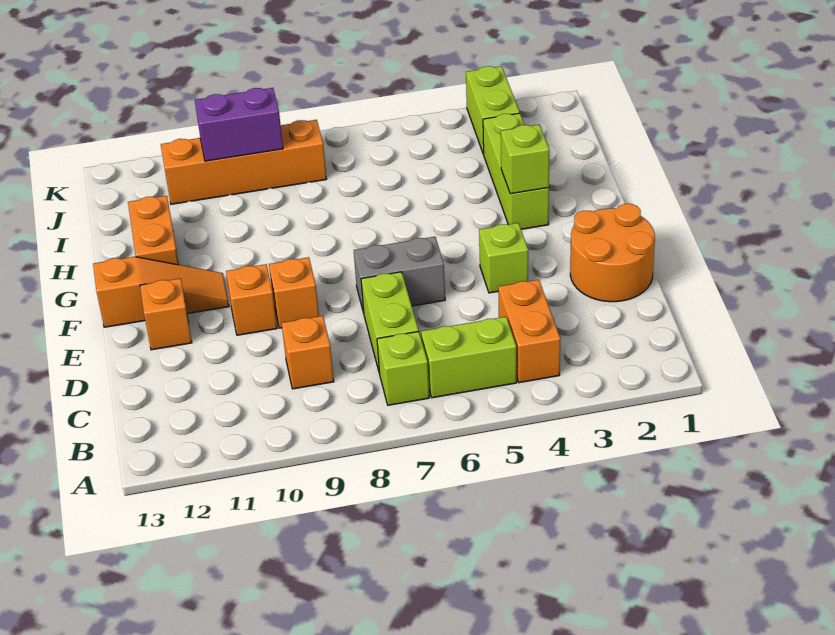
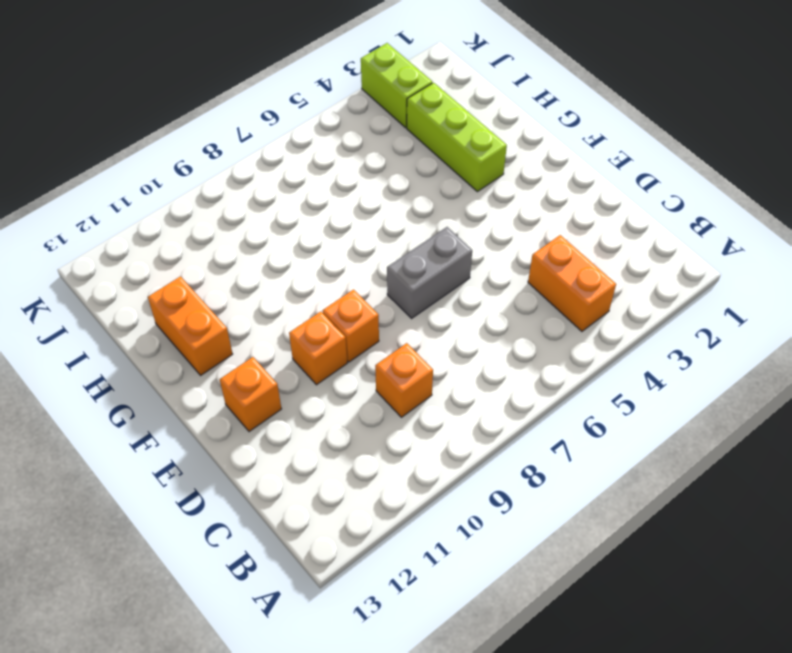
none -> lime 1x2 brick [421,317,517,398]
none -> lime 1x1 brick [377,331,429,405]
none -> lime 1x2 brick [361,272,419,374]

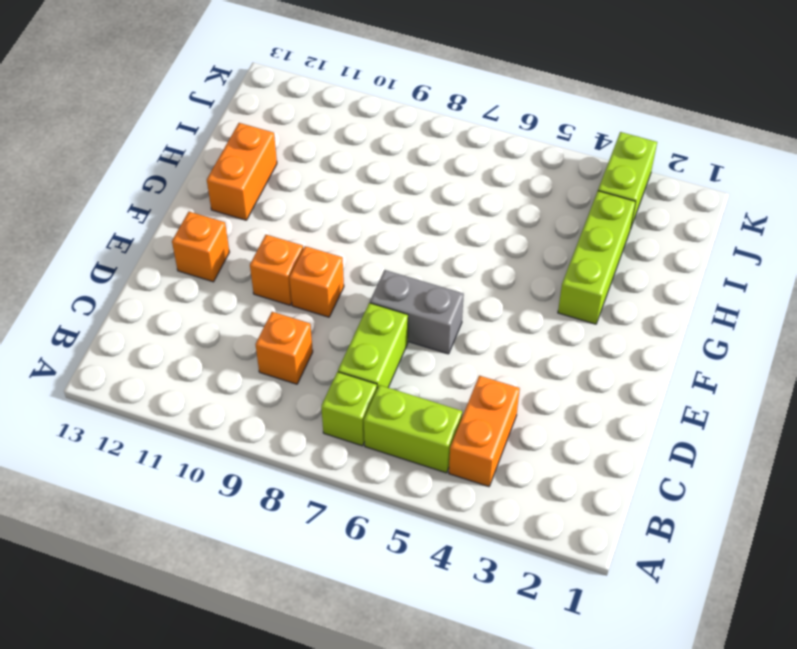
none -> orange 2x2 round brick [570,204,655,302]
none -> lime 1x1 brick [479,223,528,293]
none -> orange 1x3 slope [93,257,229,327]

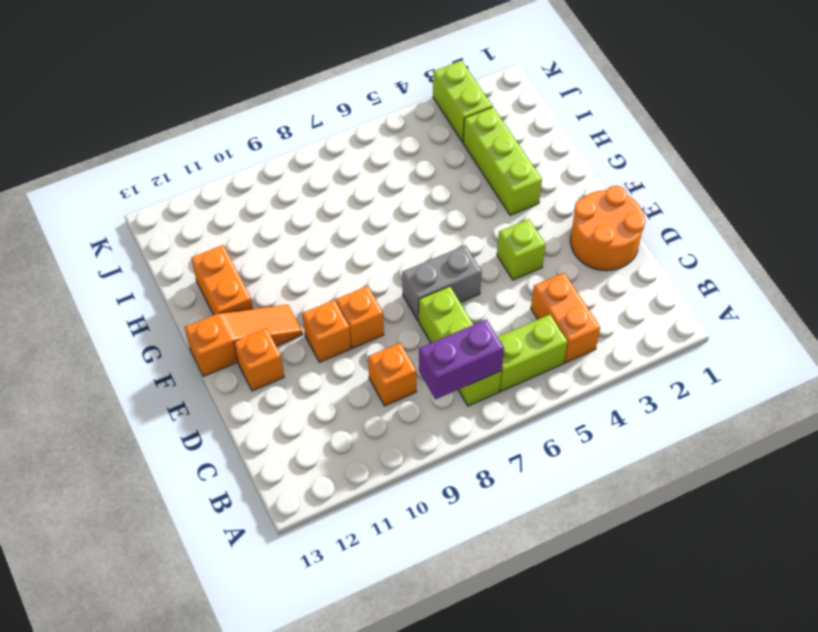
purple 1x2 brick [419,319,504,399] -> purple 1x2 brick moved to [195,88,283,161]
none -> orange 1x4 brick [161,120,326,204]
none -> lime 1x1 brick [501,125,549,194]

